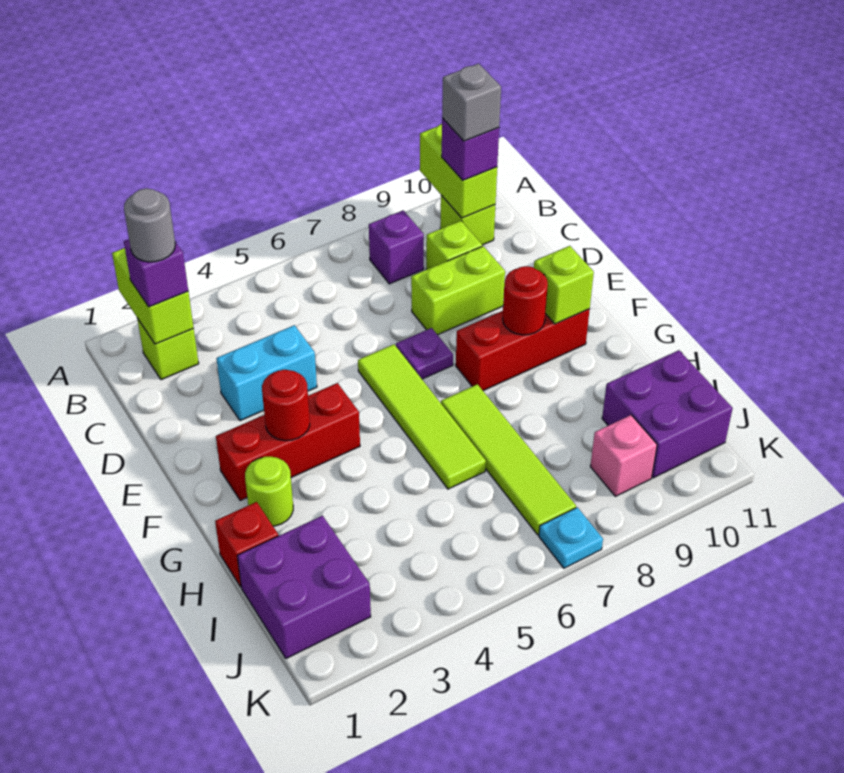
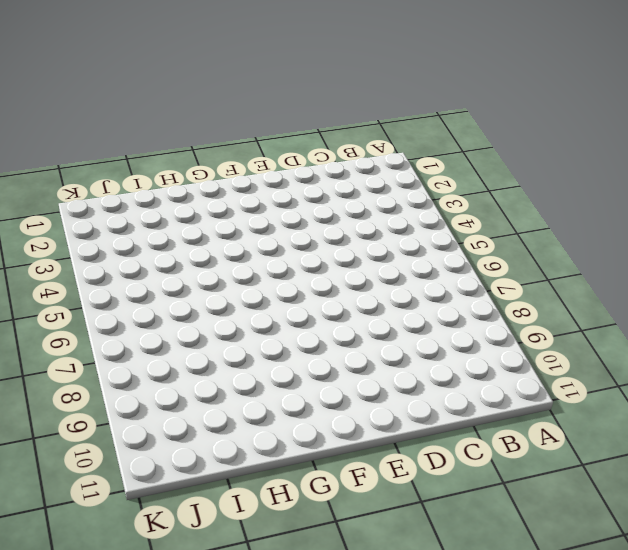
none -> lime 1x1 brick [137,319,199,380]
none -> purple 1x1 brick [369,210,424,284]
none -> lime 1x1 brick [440,195,495,245]

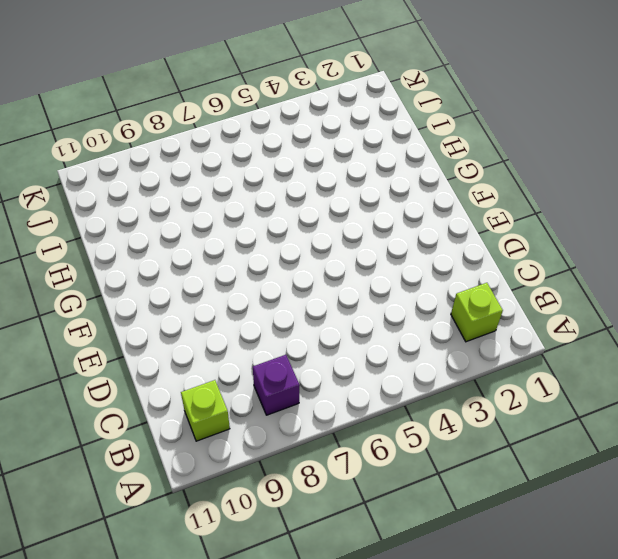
none -> lime 1x1 brick [426,221,482,270]
none -> cyan 1x2 brick [216,325,317,421]
none -> lime 1x2 brick [411,246,505,335]

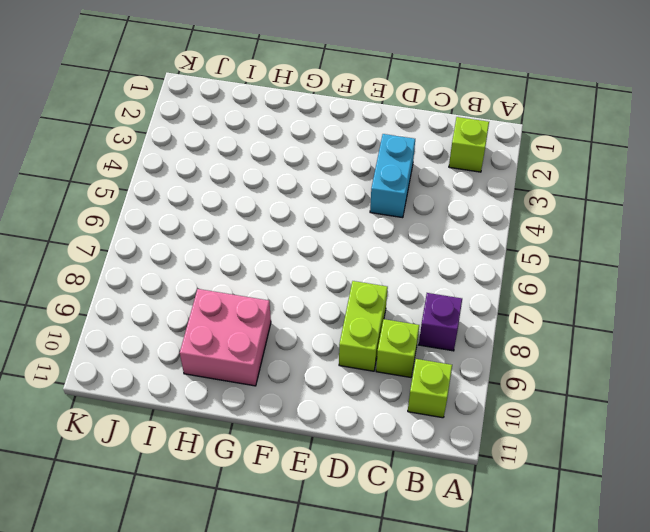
pink 2x2 brick [180,289,271,386] -> none
none -> lime 1x4 tile [358,344,486,489]
none -> purple 1x1 plate [396,328,453,379]
none -> red 1x3 brick [216,383,360,501]

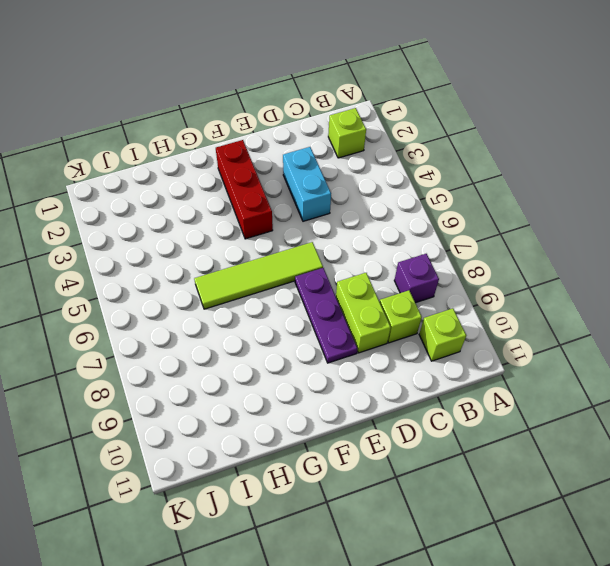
purple 1x3 plate [295,268,357,363] -> purple 1x1 plate [396,328,453,379]
none -> red 1x3 brick [456,309,590,391]
none -> lime 1x1 round brick [245,457,293,526]
none -> lime 1x4 tile [441,384,576,535]

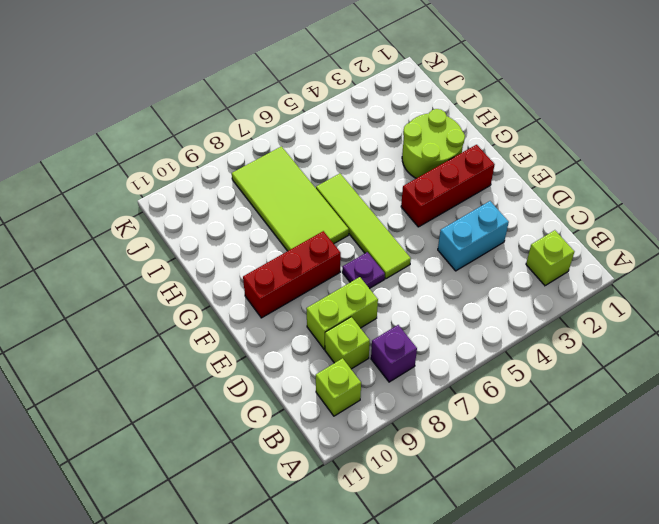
lime 2x2 round brick [402,109,465,178] -> lime 1x1 round brick [245,457,293,526]
lime 2x4 tile [232,146,349,251] -> lime 1x4 tile [441,384,576,535]
none -> red 1x1 brick [215,502,278,587]
none -> purple 2x2 brick [237,516,371,658]
none -> purple 2x2 brick [602,350,733,478]

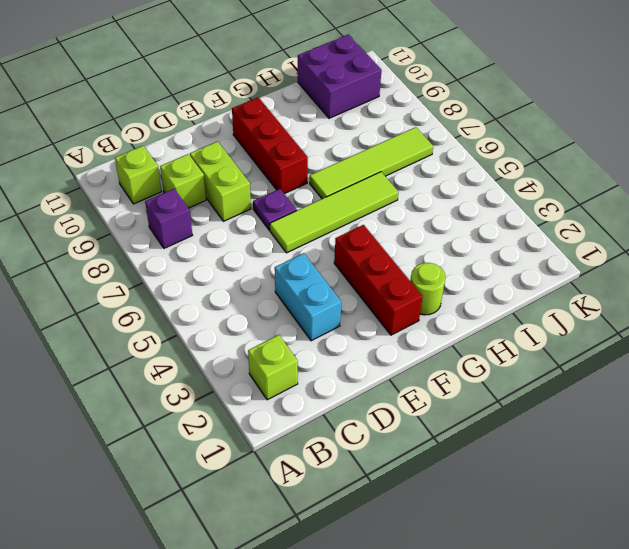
none -> red 1x1 brick [215,502,278,587]
none -> purple 2x2 brick [237,516,371,658]
none -> pink 1x1 brick [590,415,657,496]

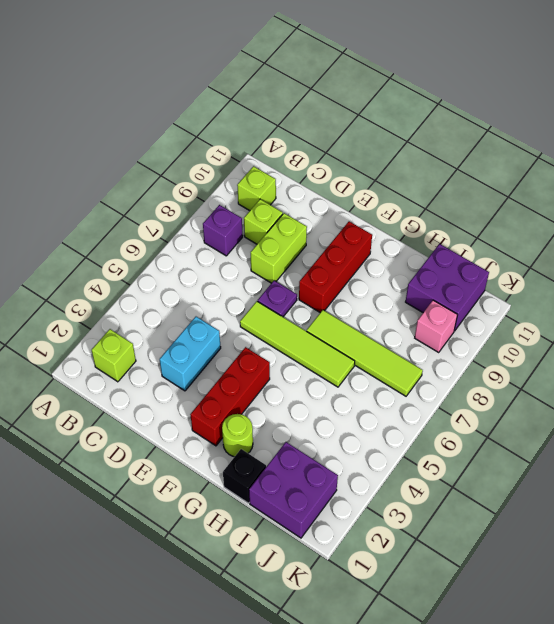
black 1x1 brick [223,449,266,503] -> red 1x1 brick [215,502,278,587]
none -> cyan 1x1 plate [539,507,603,568]
none -> lime 1x2 brick [112,248,194,344]
none -> lime 1x2 brick [420,124,497,218]

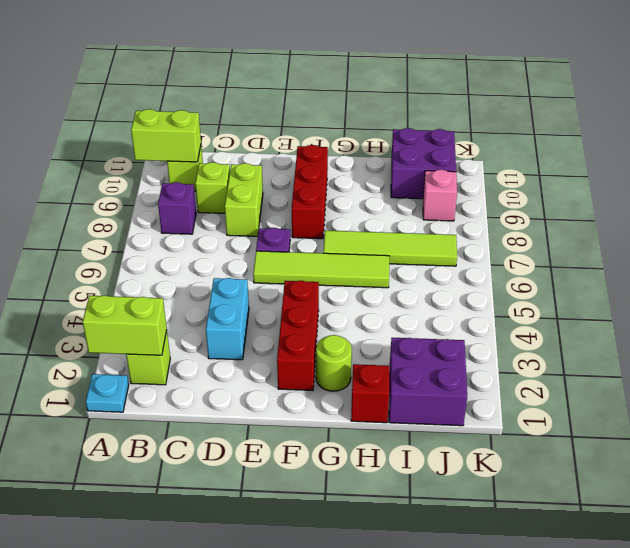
cyan 1x1 plate [86,374,129,412] -> cyan 1x1 plate moved to [539,507,603,568]
none -> red 1x1 round brick [262,370,310,441]
none -> red 1x1 round brick [503,266,548,335]
none -> lime 1x1 brick [534,246,594,324]

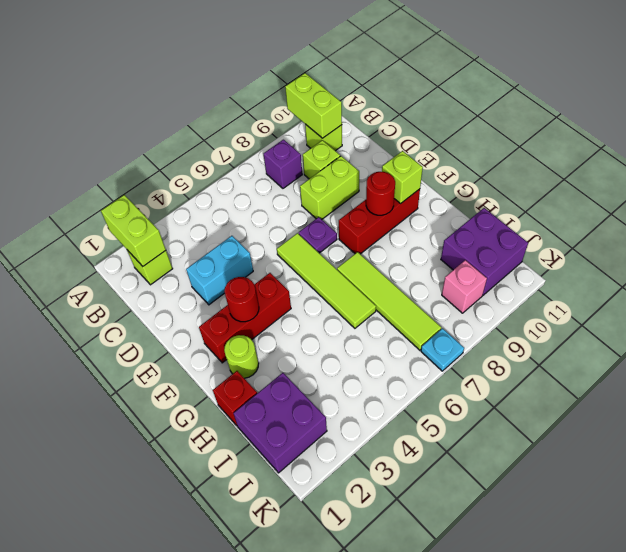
none -> purple 1x1 brick [124,239,188,307]
none -> purple 1x1 brick [442,118,499,180]
none -> grey 1x1 round brick [124,188,175,262]

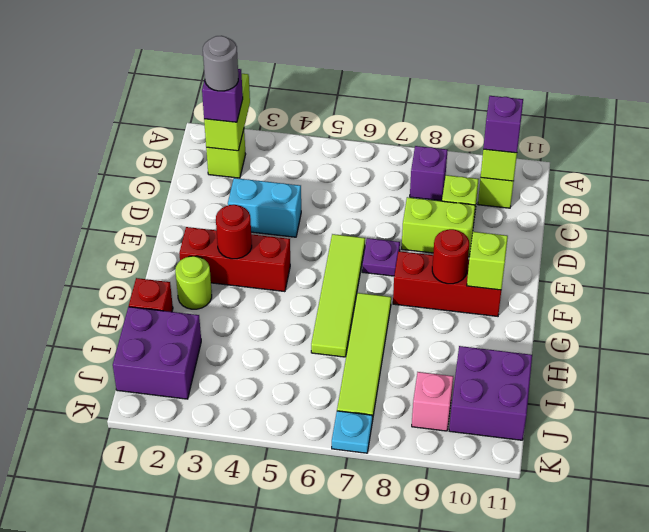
none -> grey 1x1 brick [442,64,501,141]

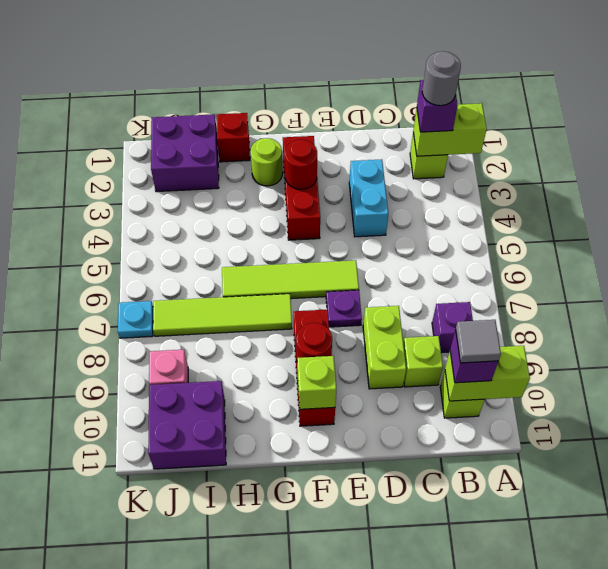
grey 1x1 tile [456,320,501,363] -> grey 1x1 brick [442,64,501,141]

